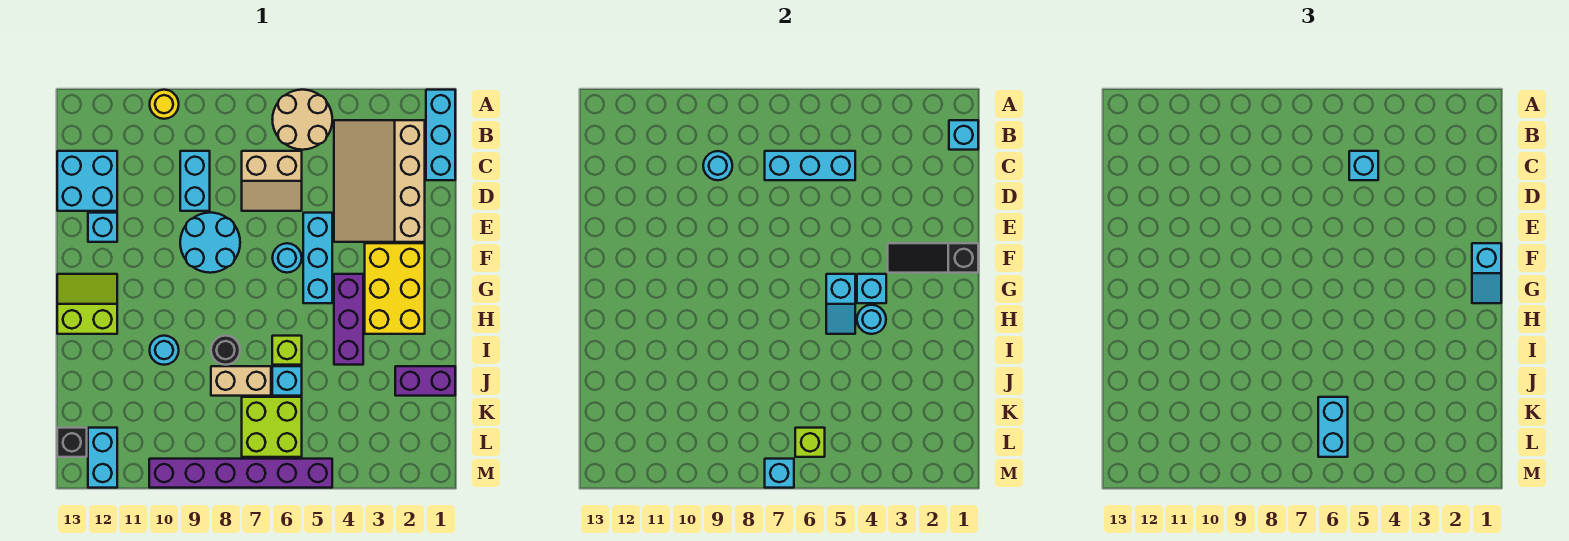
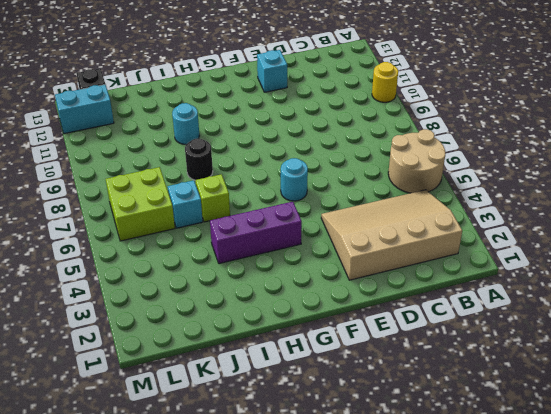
none -> cyan 1x3 brick [426,90,455,180]
none -> tan 2x2 slope [242,151,302,211]
none -> cyan 1x2 brick [180,151,210,211]
none -> cyan 2x2 brick [57,151,117,211]

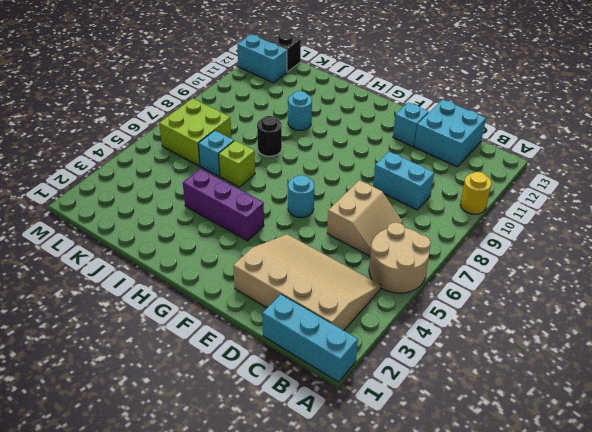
tan 2x2 slope [327,180,403,256] -> tan 2x2 slope turned to [242,151,302,211]
none -> cyan 1x3 brick [303,213,332,303]
none -> cyan 2x2 round brick [180,213,240,273]
none -> yellow 2x3 brick [365,243,425,334]
none -> lime 2x2 slope [57,274,117,334]

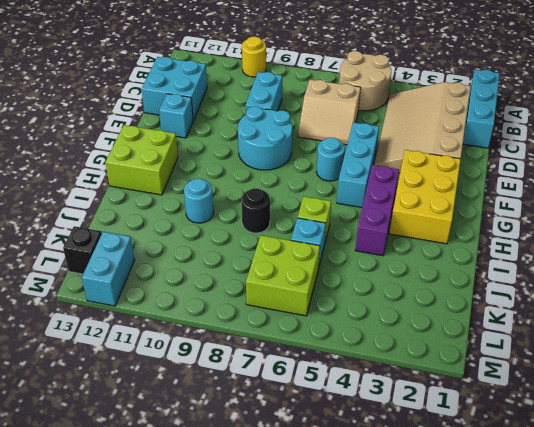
lime 2x2 brick [105,125,178,195] -> lime 2x2 slope [57,274,117,334]
none -> purple 1x2 brick [395,366,455,396]
none -> tan 1x2 brick [211,366,271,396]
none -> purple 1x6 brick [149,459,332,488]
none -> cyan 1x1 brick [949,120,978,150]

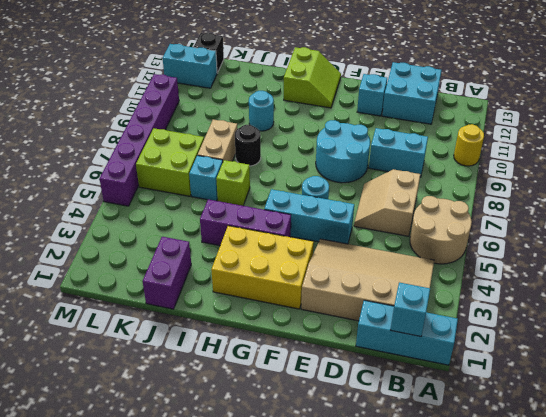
none -> cyan 1x3 brick [765,151,855,180]
none -> cyan 1x1 round brick [703,151,732,180]
none -> black 1x3 slope [888,243,978,273]
none -> cyan 1x1 brick [857,274,886,303]

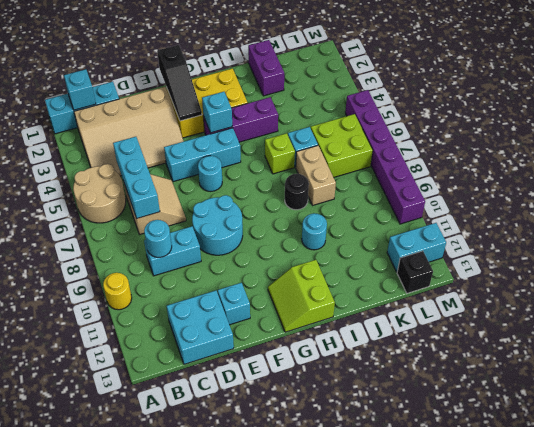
none -> cyan 1x2 slope [826,274,855,334]
none -> cyan 1x1 round brick [857,305,886,334]
none -> lime 1x1 brick [795,428,825,457]
none -> cyan 1x1 brick [765,459,794,488]

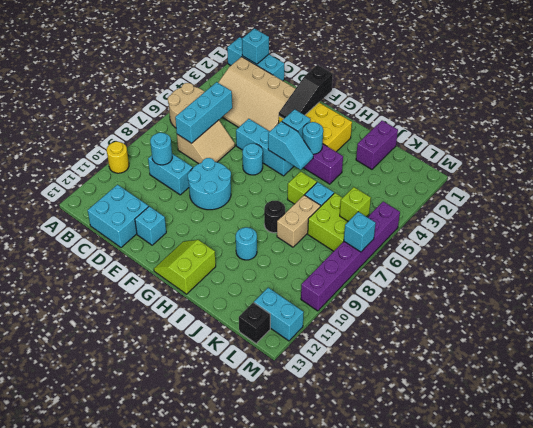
none -> cyan 1x1 brick [1349,151,1378,180]
none -> cyan 1x2 slope [1472,243,1501,303]
none -> cyan 1x2 brick [1318,397,1348,457]

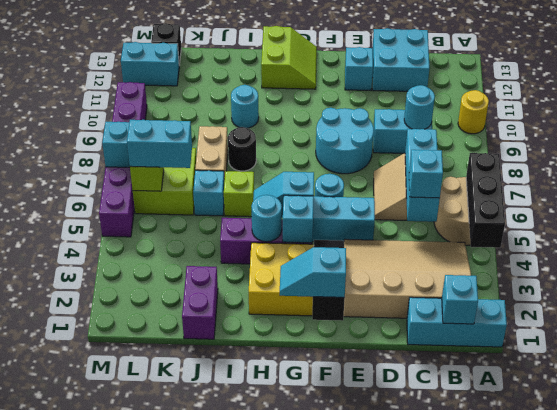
black 1x3 brick [466,153,505,248] -> none

